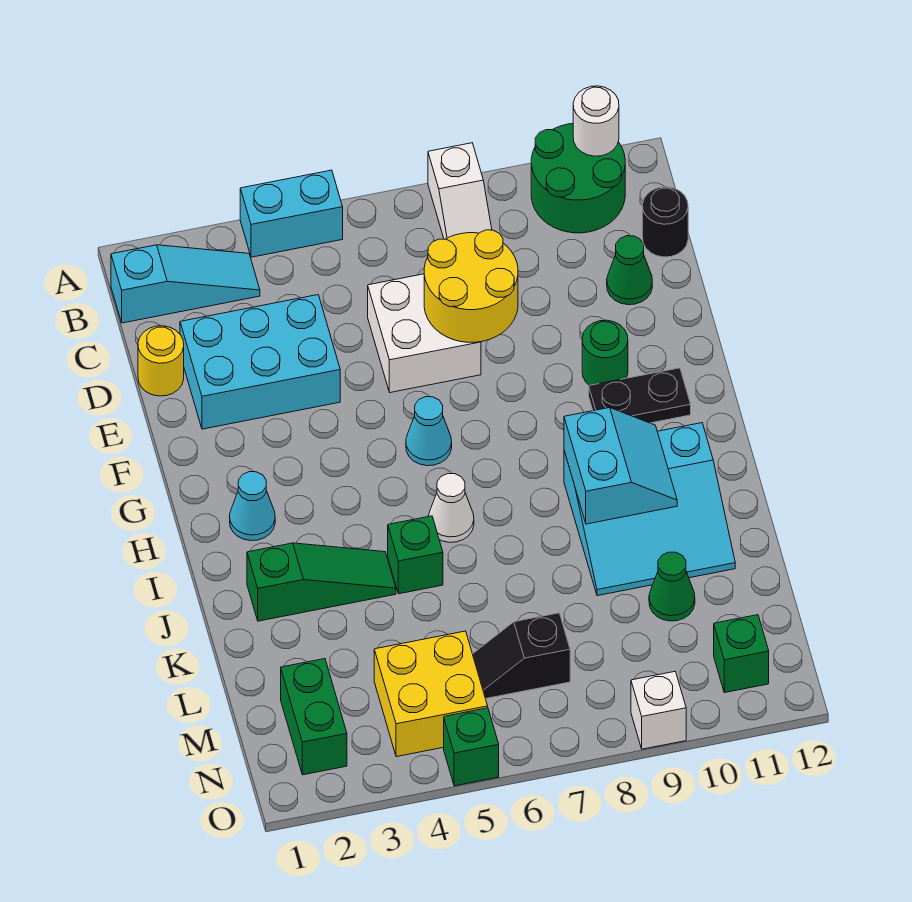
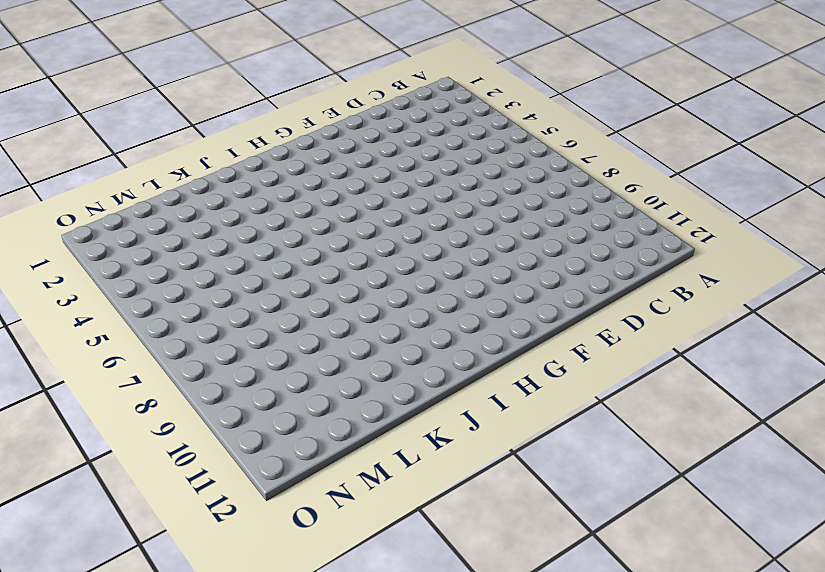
none -> cyan 1x2 brick [240,170,343,257]
none -> white 1x2 slope [428,143,492,239]
none -> green 2x2 round brick [531,124,625,233]

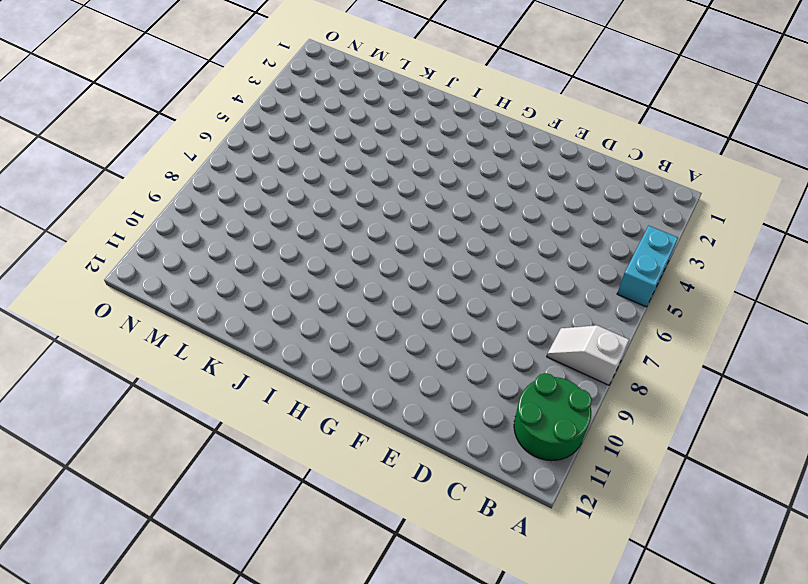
none -> cyan 1x3 slope [111,245,260,323]
none -> black 1x1 round brick [642,187,688,257]
none -> yellow 1x1 round brick [138,326,184,396]

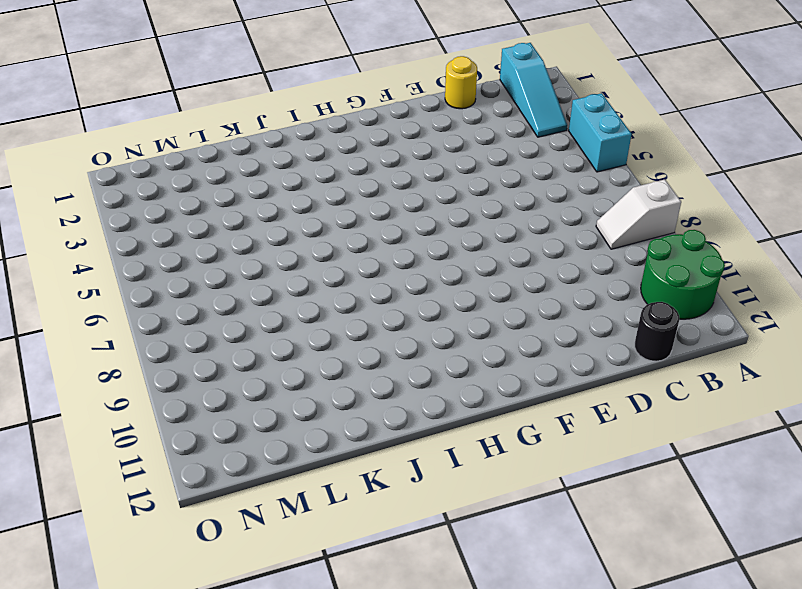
none -> cyan 2x3 brick [180,295,340,429]
none -> white 2x2 brick [368,274,481,393]
none -> green 1x1 cone [607,236,652,305]

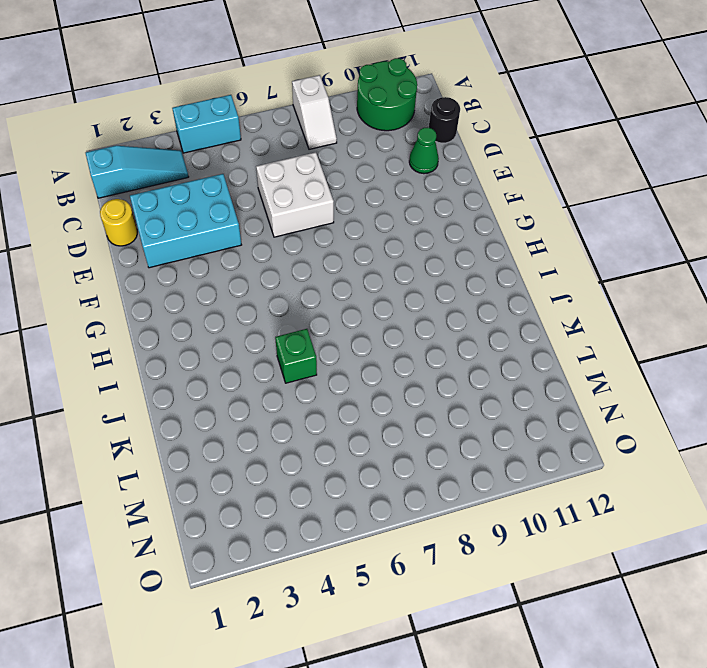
none -> green 1x1 round brick [582,320,628,386]
none -> cyan 1x1 cone [406,397,452,466]
none -> black 1x2 plate [589,368,691,423]

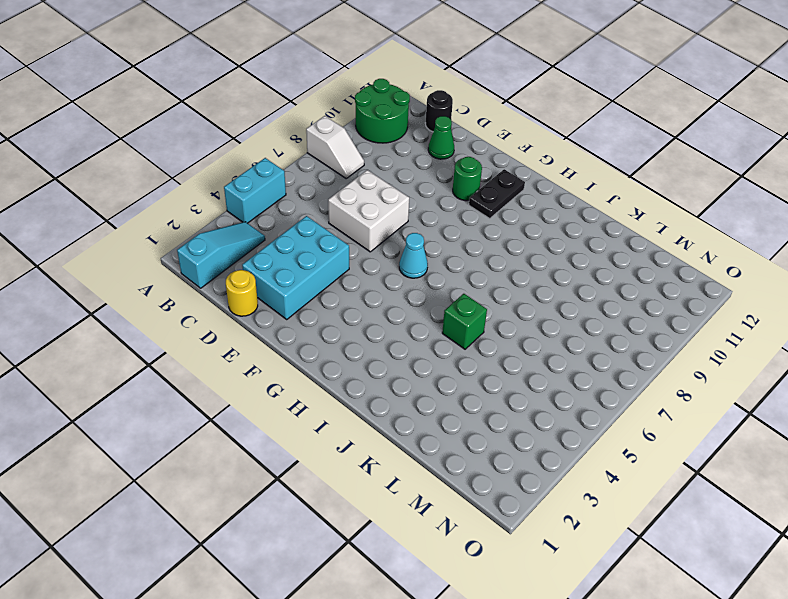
none -> cyan 1x1 cone [230,472,275,541]
none -> white 1x1 cone [428,474,474,542]
none -> cyan 3x3 slope [564,423,735,596]

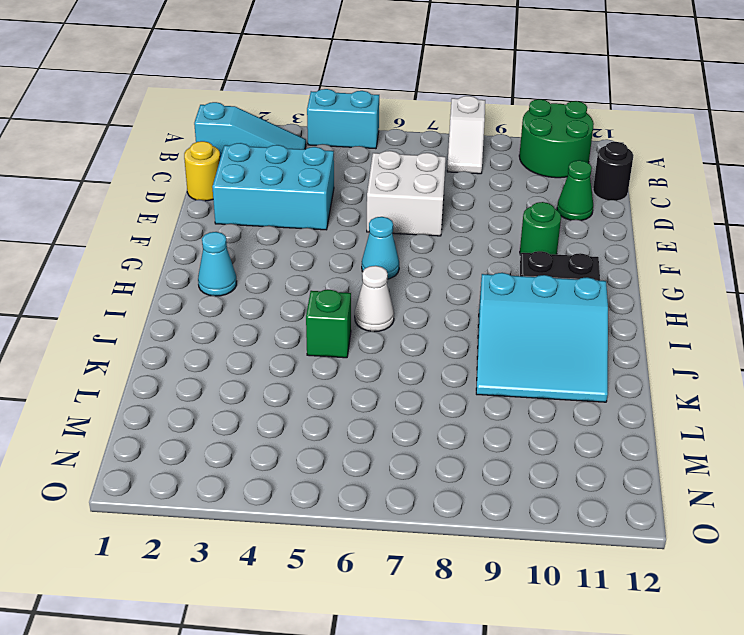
none -> green 1x3 slope [247,543,396,621]
none -> green 1x1 cone [649,552,695,621]
none -> green 1x2 brick [281,659,347,775]

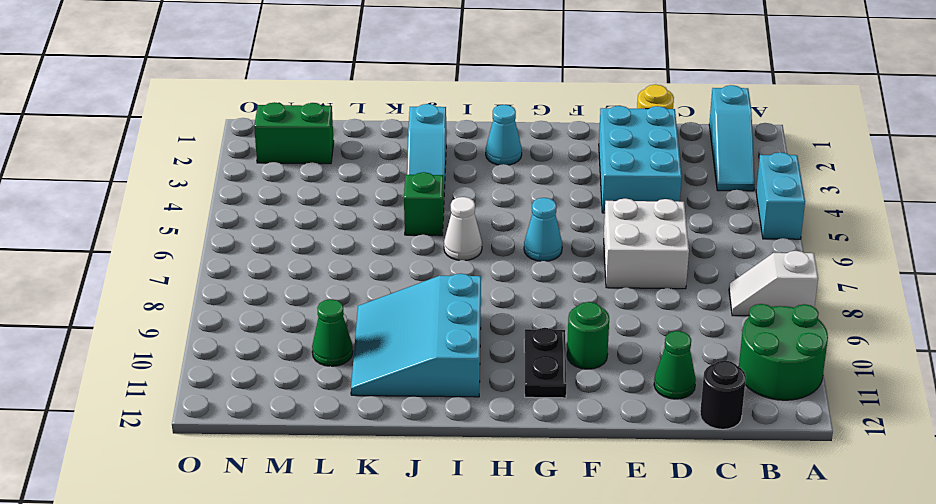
cyan 1x3 slope [407,104,446,211] -> green 1x3 slope [247,543,396,621]
none -> yellow 2x2 brick [374,631,488,757]
none -> black 1x2 slope [473,613,570,699]
none -> green 1x1 brick [714,615,769,693]

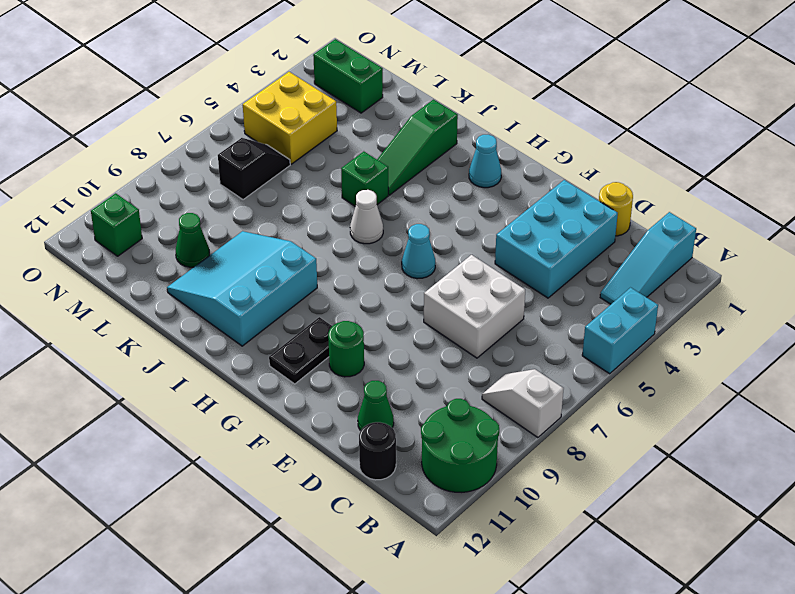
none -> green 1x1 brick [444,708,499,786]
none -> white 1x1 brick [631,672,686,749]
none -> white 1x1 round brick [573,86,619,156]

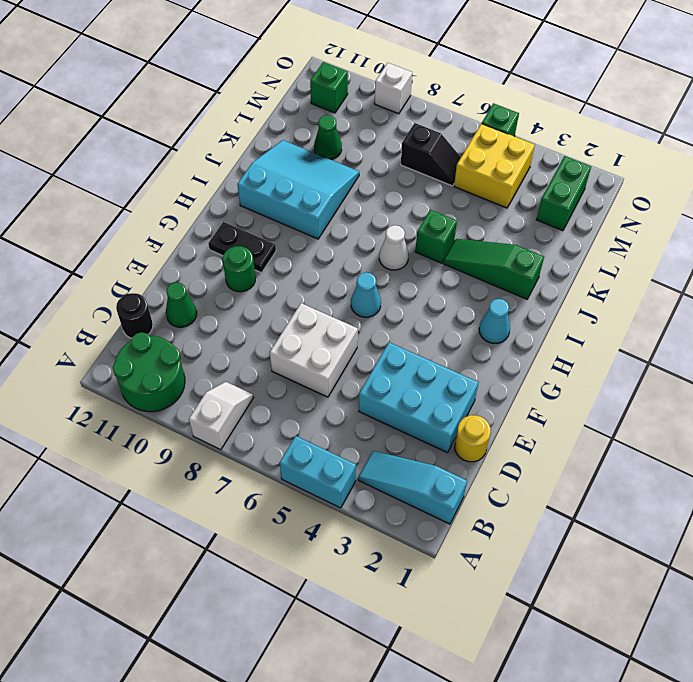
none -> white 1x1 round brick [573,86,619,156]
none -> yellow 2x2 round brick [424,230,518,342]
none -> cyan 2x2 slope [564,408,677,524]

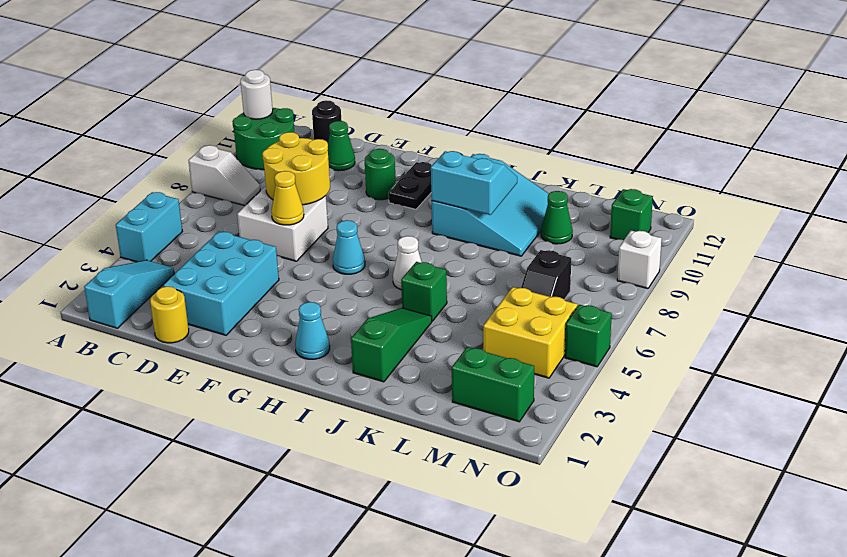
yellow 1x1 cone [272,171,304,225] -> none

